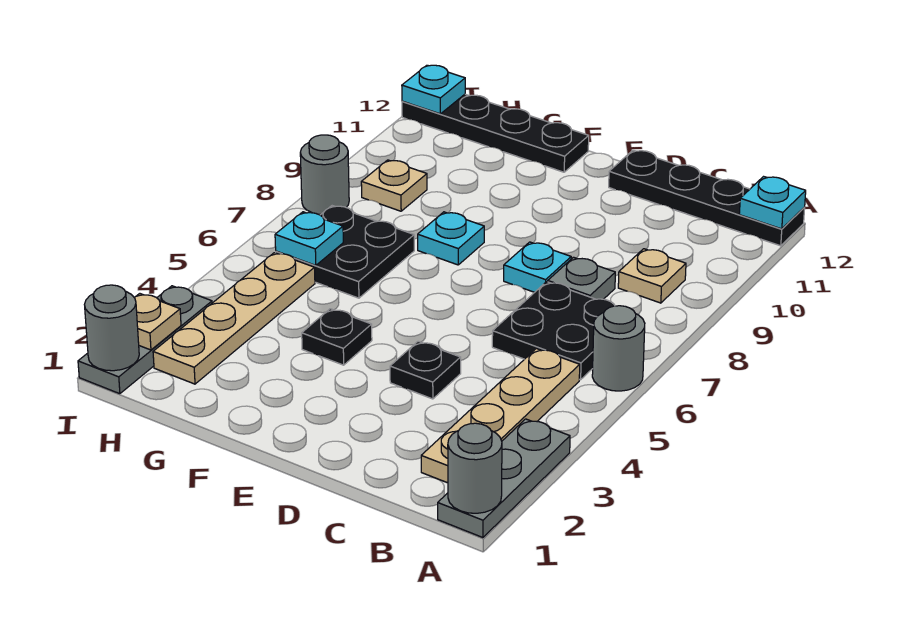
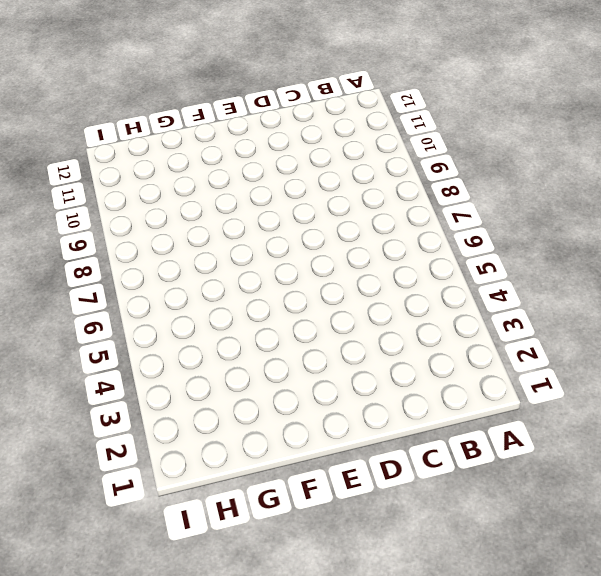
none -> grey 1x3 plate [438,419,570,538]
none -> grey 1x1 round brick [592,306,645,391]
none -> black 1x4 plate [609,150,805,246]

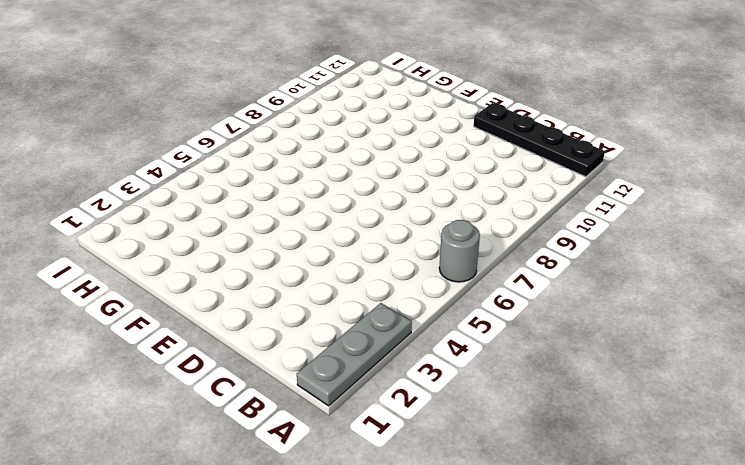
none -> tan 1x4 plate [421,349,580,483]
none -> black 2x2 plate [492,282,615,380]
none -> tan 1x1 plate [618,249,686,303]

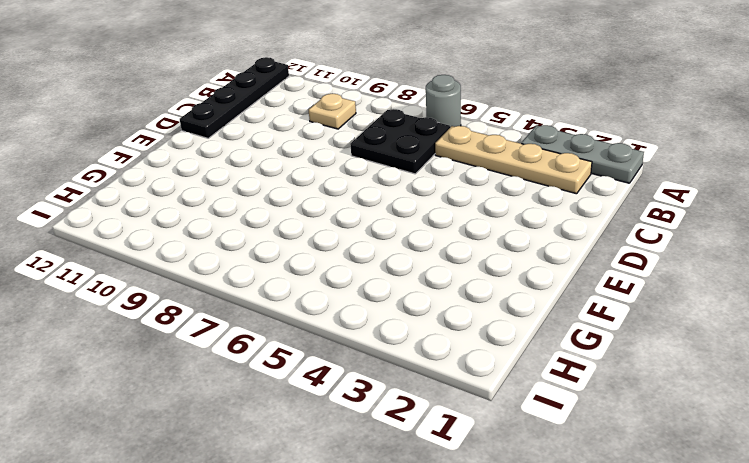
none -> grey 1x1 plate [548,257,615,299]
none -> black 1x1 plate [390,341,461,399]
none -> cyan 1x1 plate [504,242,571,292]

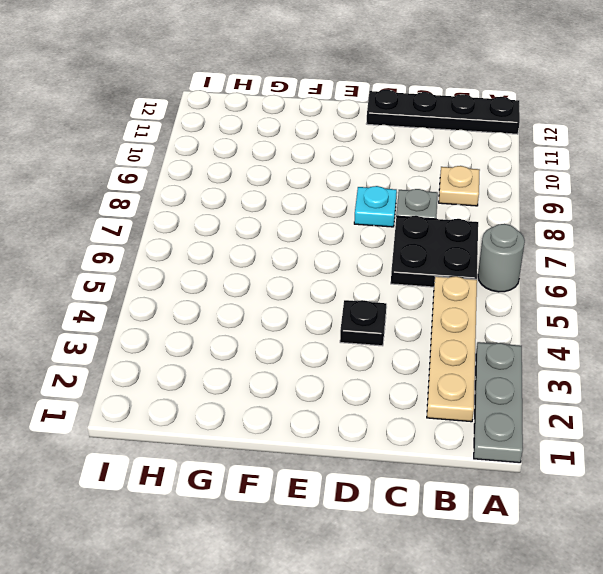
none -> black 1x1 plate [302,309,372,365]
none -> cyan 1x1 plate [418,212,484,265]
none -> black 1x4 plate [402,94,589,172]

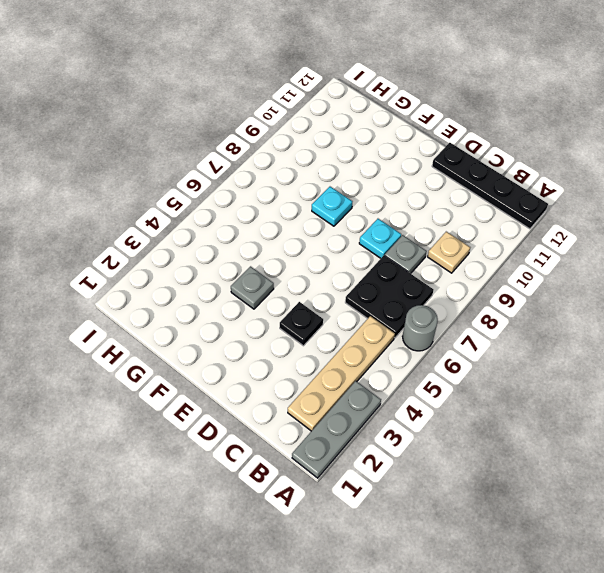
grey 1x1 plate [231,266,274,309] -> black 1x1 plate [302,309,372,365]
none -> black 1x4 plate [402,94,589,172]
none -> black 2x2 plate [276,206,414,298]
none -> tan 1x4 plate [153,253,315,384]

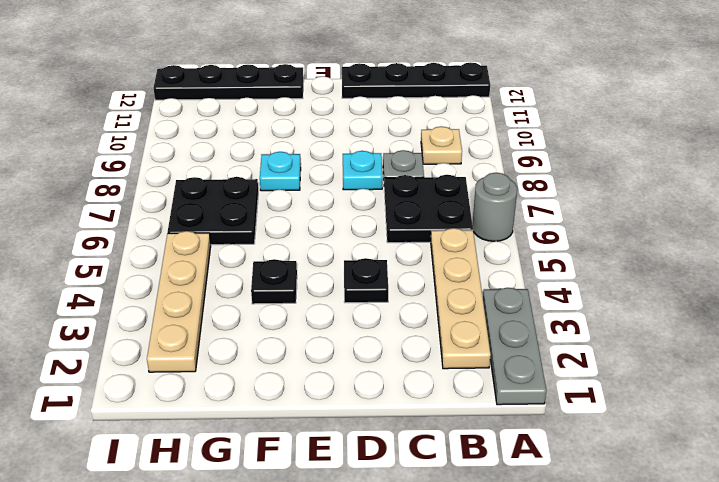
none -> tan 1x1 plate [361,160,427,211]
none -> grey 1x3 plate [78,286,212,394]
none -> grey 1x1 round brick [300,135,349,215]

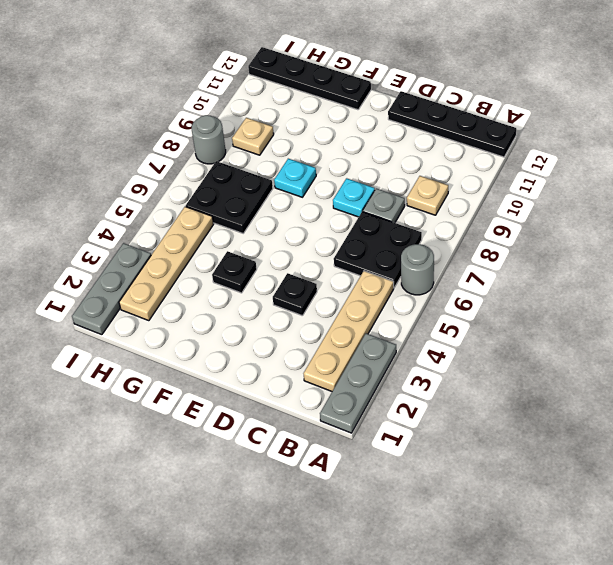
none -> grey 1x1 round brick [448,423,502,513]
none -> cyan 1x1 plate [739,177,806,229]
none -> cyan 1x1 plate [275,212,343,265]

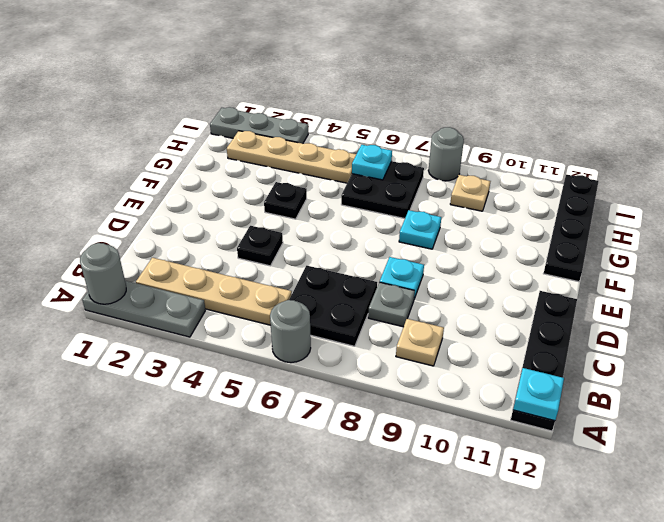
none -> grey 1x1 round brick [84,285,139,371]
none -> tan 1x1 plate [134,294,181,350]
none -> cyan 1x1 plate [402,65,465,114]

